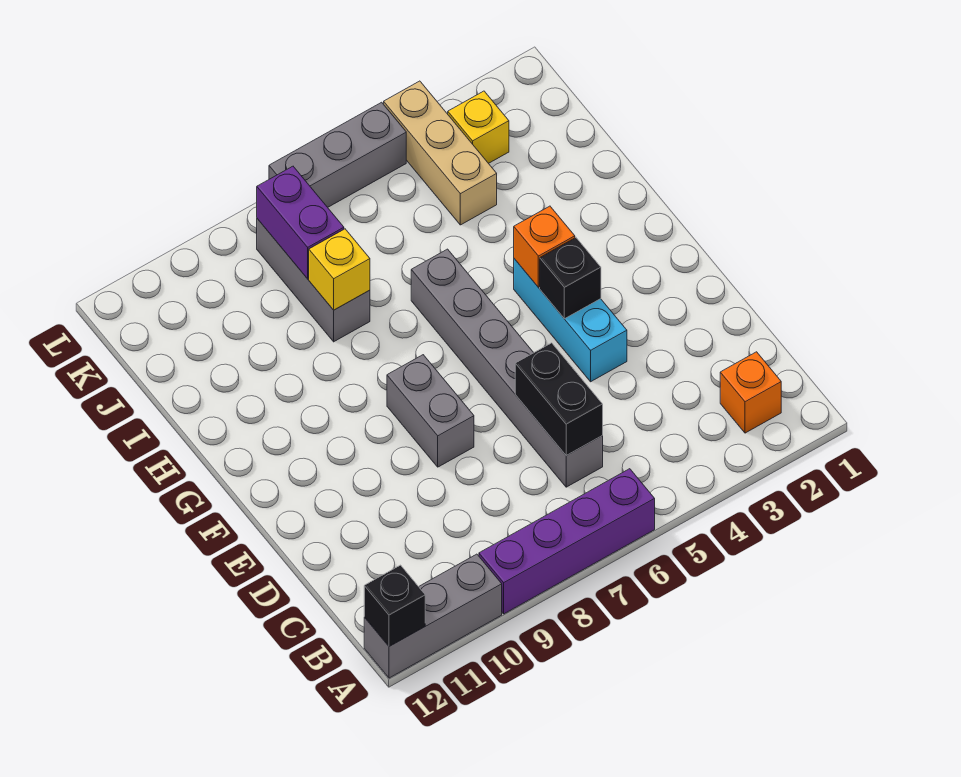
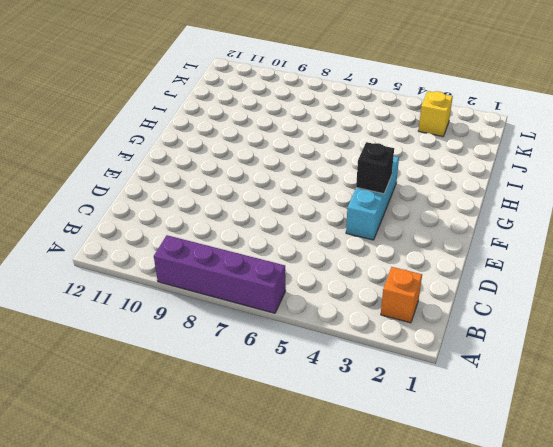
none -> grey 1x3 brick [364,554,502,678]
none -> grey 1x6 brick [411,249,603,487]
none -> grey 1x2 brick [387,355,474,467]

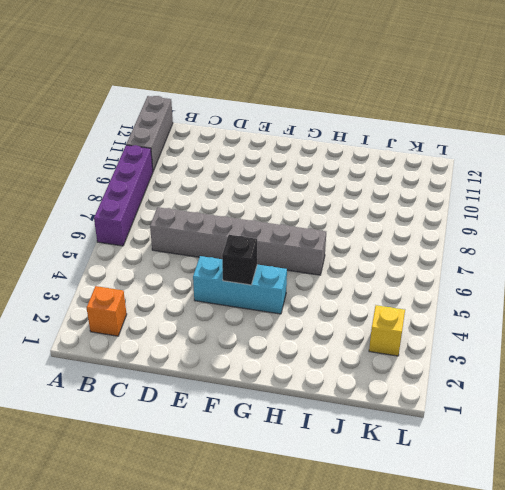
none -> grey 1x2 brick [387,355,474,467]
none -> grey 1x3 brick [257,219,370,342]
none -> tan 1x3 brick [384,81,497,225]

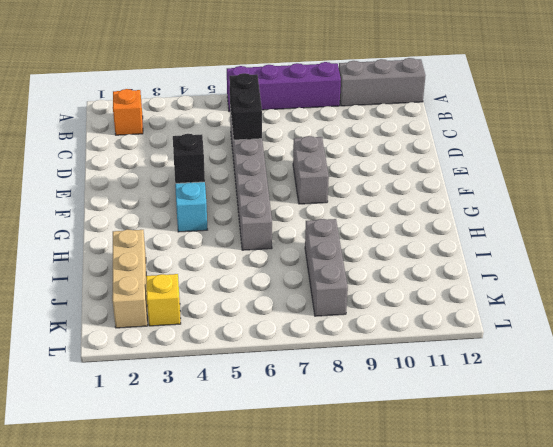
tan 1x3 brick [112,229,147,328] -> tan 1x3 brick moved to [384,81,497,225]
none -> grey 1x3 brick [269,102,406,207]
none -> black 1x1 brick [364,565,425,646]
none -> orange 1x1 brick [514,206,575,287]

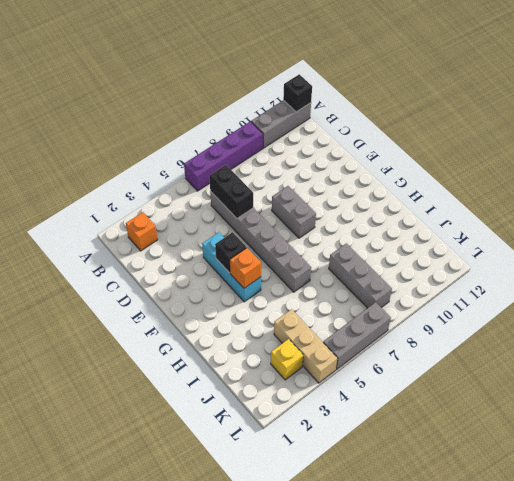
none -> yellow 1x1 brick [309,229,370,310]
none -> purple 1x2 brick [257,166,344,279]

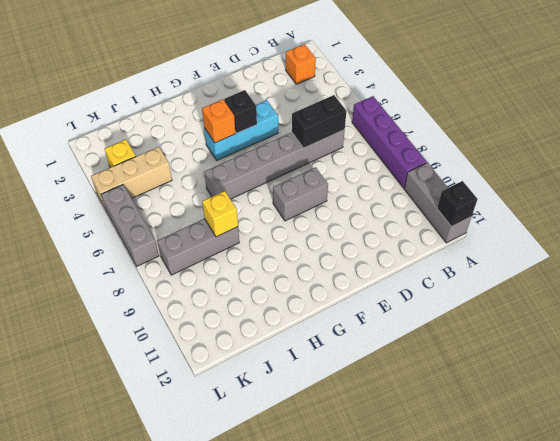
none -> purple 1x2 brick [257,166,344,279]

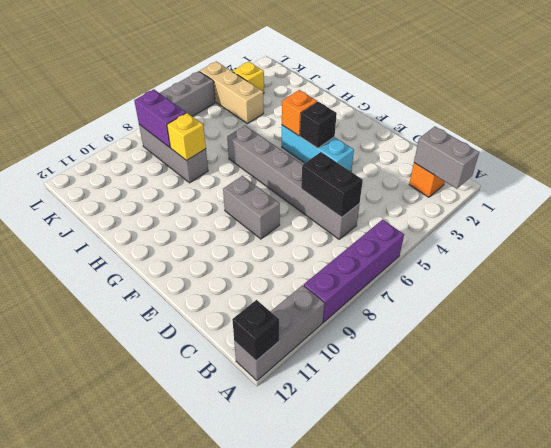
grey 1x2 brick [414,126,479,189] -> none

